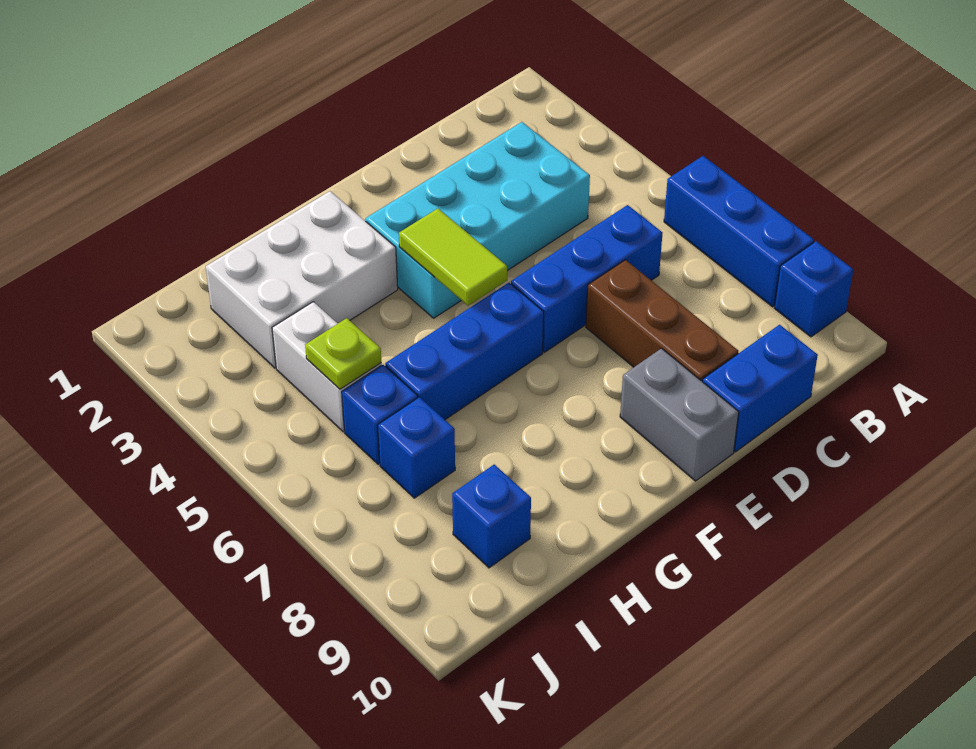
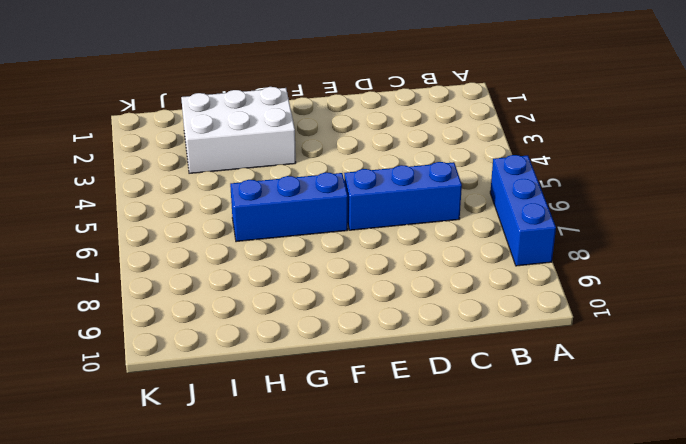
none -> blue 1x1 brick [775,241,853,337]
none -> cyan 2x4 brick [365,122,590,318]
none -> blue 1x2 brick [702,325,818,452]

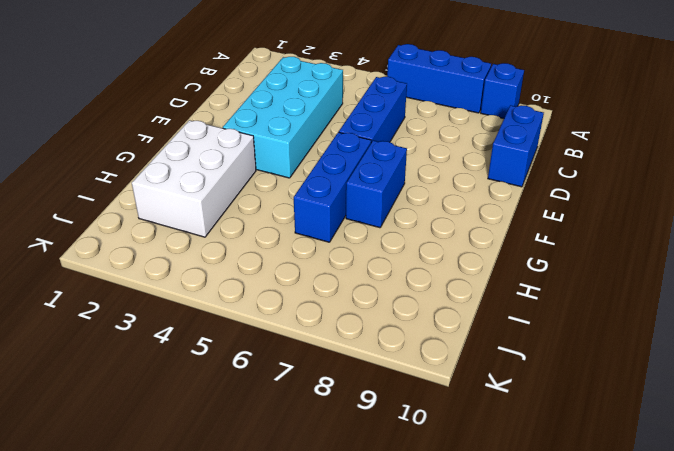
blue 1x2 brick [346,141,407,228] -> none
none -> brown 1x3 brick [586,260,738,381]
none -> grey 1x2 brick [620,348,739,481]
none -> white 1x2 brick [272,302,382,432]

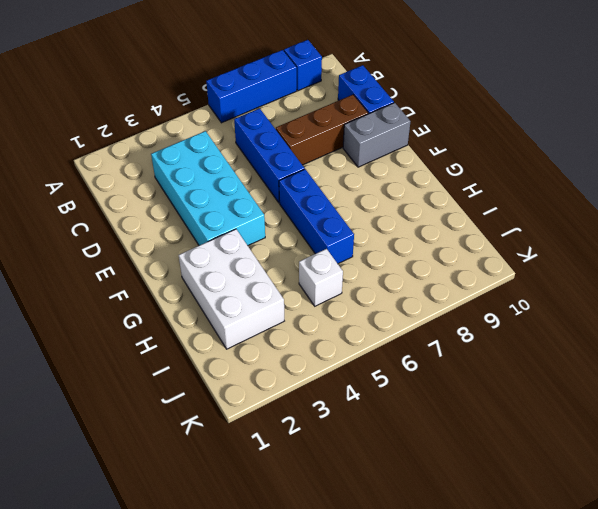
white 1x1 brick [299,249,343,306] -> white 1x2 brick [272,302,382,432]
none -> blue 1x1 brick [342,365,418,464]
none -> blue 1x1 brick [378,397,455,498]
none -> blue 1x1 brick [452,465,531,568]

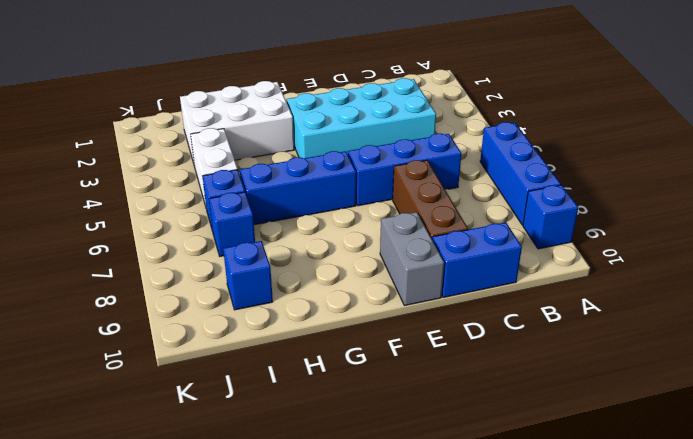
none -> lime 1x2 tile [399,209,507,306]
none -> lime 1x1 plate [305,318,381,389]

